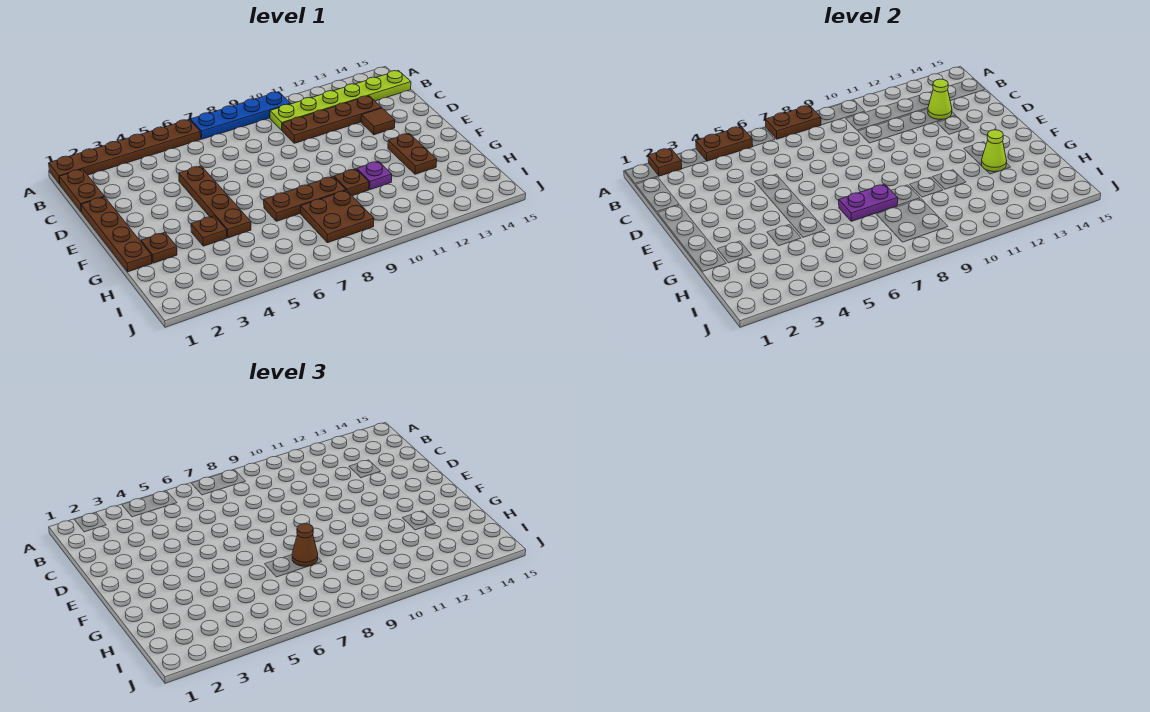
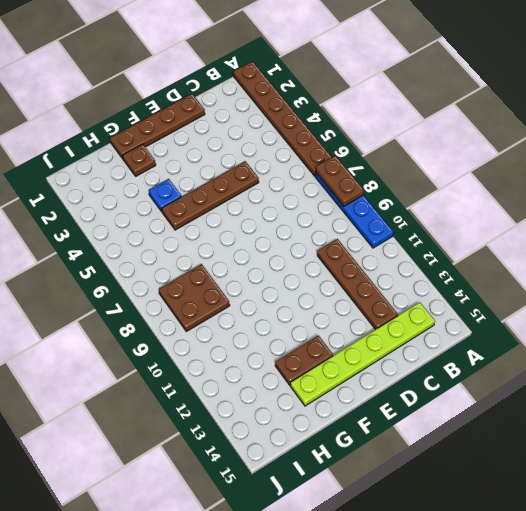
lime 1x6 plate [290,302,435,406] -> lime 1x6 plate turned to [270,71,411,130]
blue 1x1 plate [149,179,182,212] -> brown 1x1 plate [191,216,227,246]
none -> brown 1x2 plate [59,169,104,212]
none -> brown 1x1 tile [361,108,395,135]
none -> brown 1x3 plate [264,177,346,221]

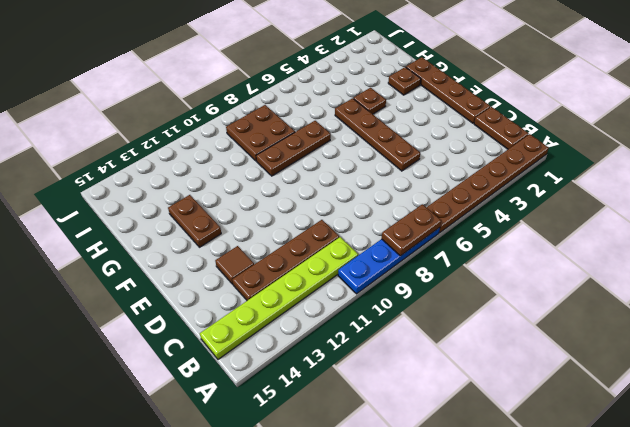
none -> brown 1x1 plate [334,169,369,196]
none -> purple 1x1 plate [357,161,392,190]
none -> brown 1x1 plate [648,148,682,176]

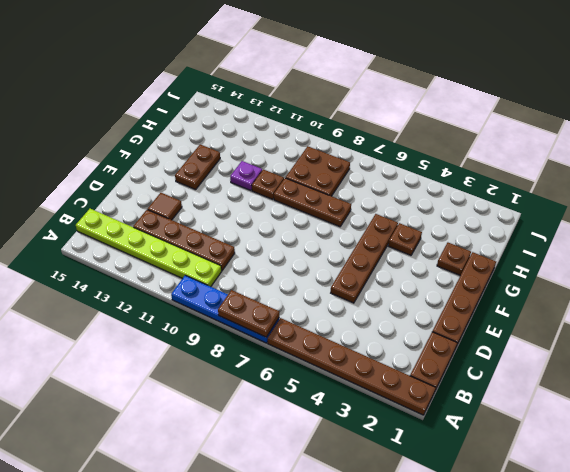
none -> brown 1x1 plate [648,148,682,176]
none -> brown 1x2 plate [696,127,753,161]
none -> lime 1x1 cone [928,79,952,119]

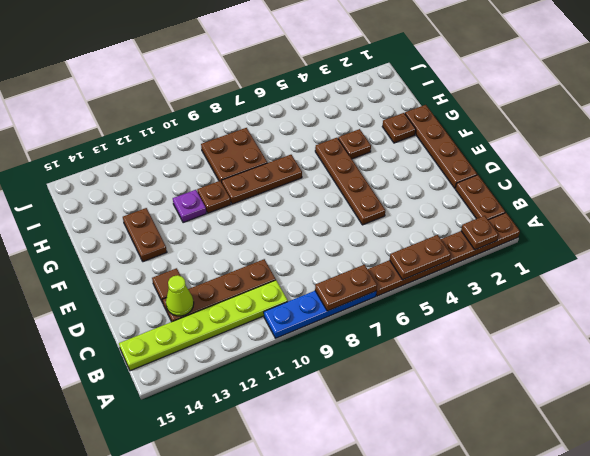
none -> purple 1x2 plate [839,184,898,221]
none -> lime 1x1 cone [981,130,1007,172]
none -> brown 1x1 cone [292,524,318,566]

